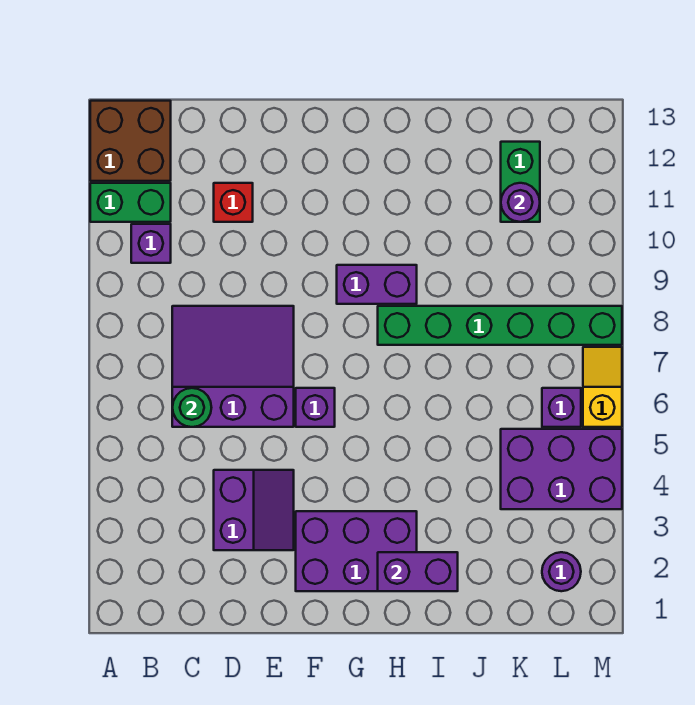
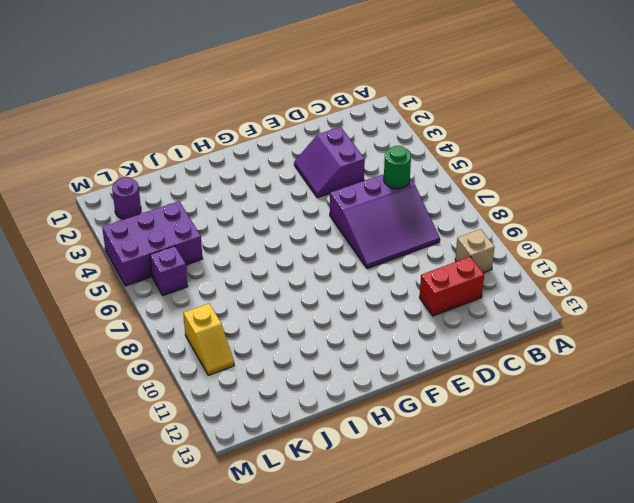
tan 1x1 brick [455,229,495,273] -> purple 1x1 brick [131,224,171,263]
red 1x2 brick [420,257,484,316] -> red 1x1 brick [214,183,253,222]
yellow 1x2 slope [183,304,234,375] -> yellow 1x2 slope moved to [583,347,622,427]
none -> green 1x2 brick [90,183,171,222]
none -> brown 2x2 brick [90,101,171,181]
none -> purple 2x3 brick [296,511,417,591]

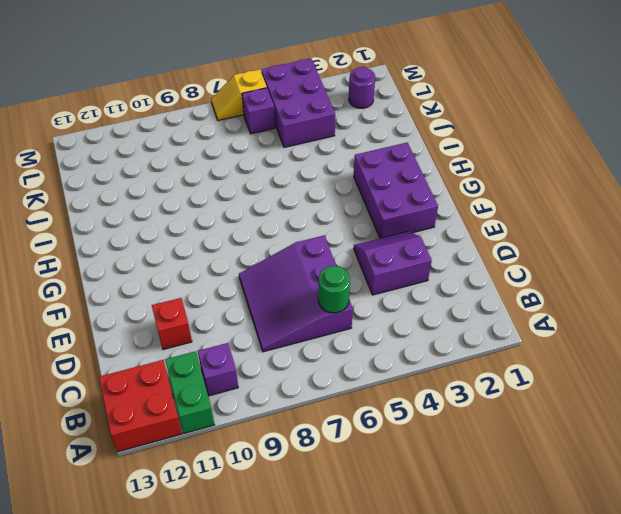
red 2x2 brick [99,360,182,452] -> brown 2x2 brick [90,101,171,181]
none -> purple 1x1 brick [296,388,335,427]
none -> purple 1x2 brick [337,265,417,304]
none -> green 1x6 brick [378,306,622,345]

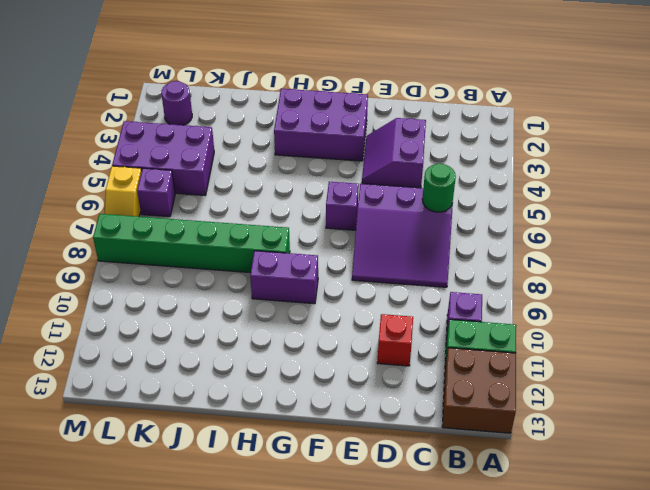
none -> green 1x2 brick [501,142,540,222]
none -> purple 1x2 brick [378,552,458,591]
none -> purple 1x1 round brick [501,183,540,222]

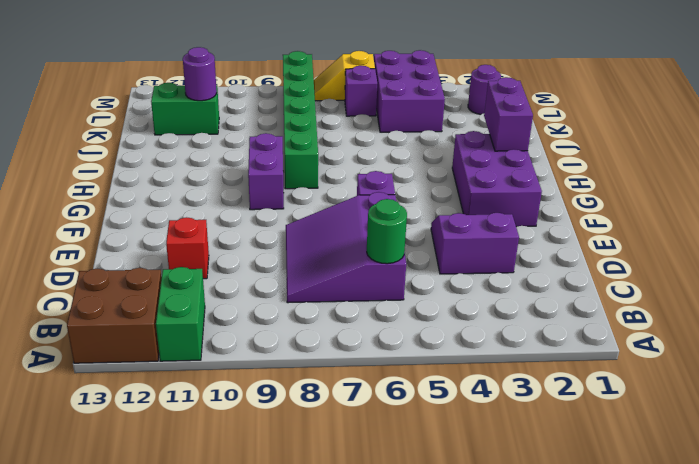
none -> purple 1x1 brick [131,224,171,263]

